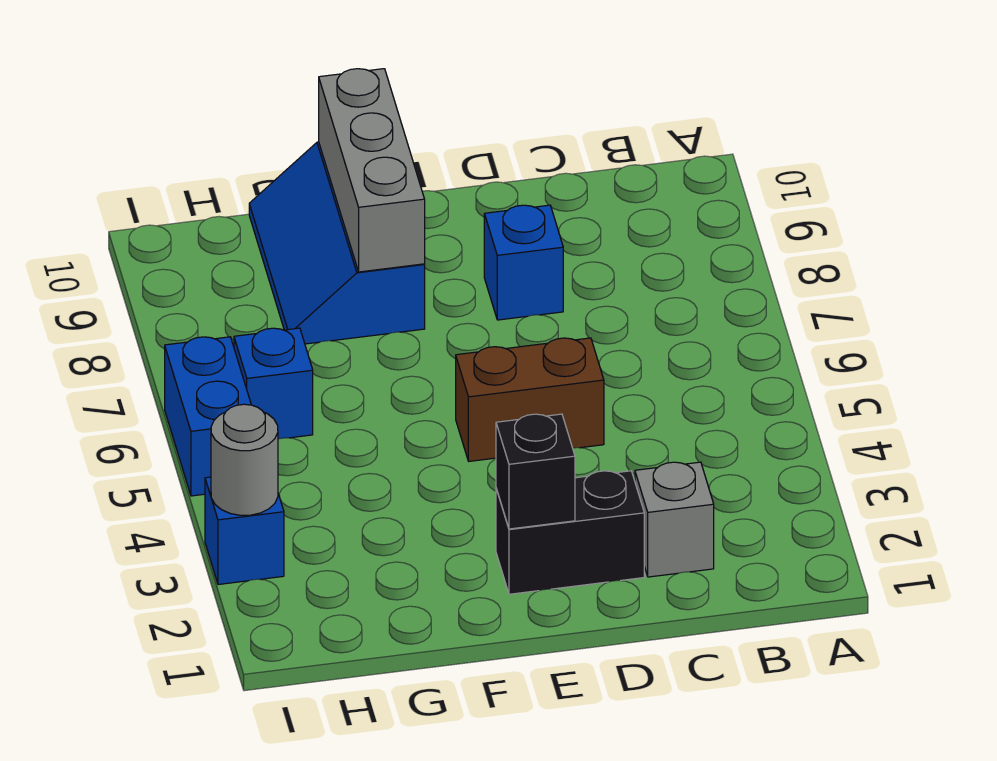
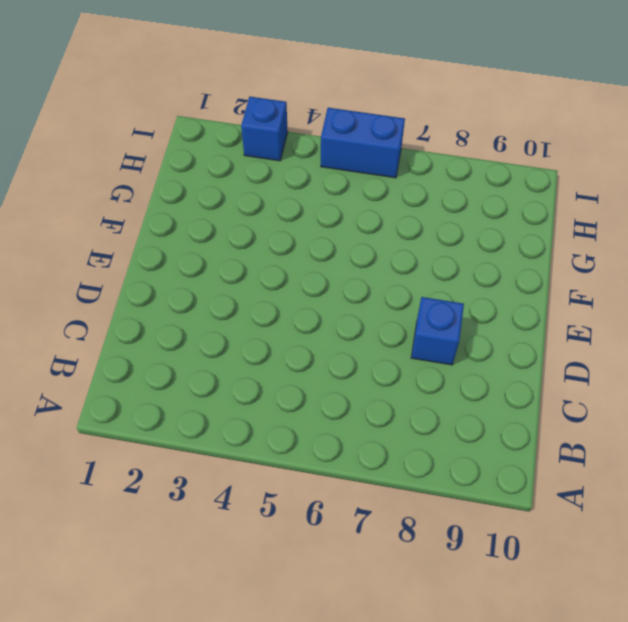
none -> grey 1x1 brick [635,462,714,577]
none -> black 1x2 brick [496,471,644,594]

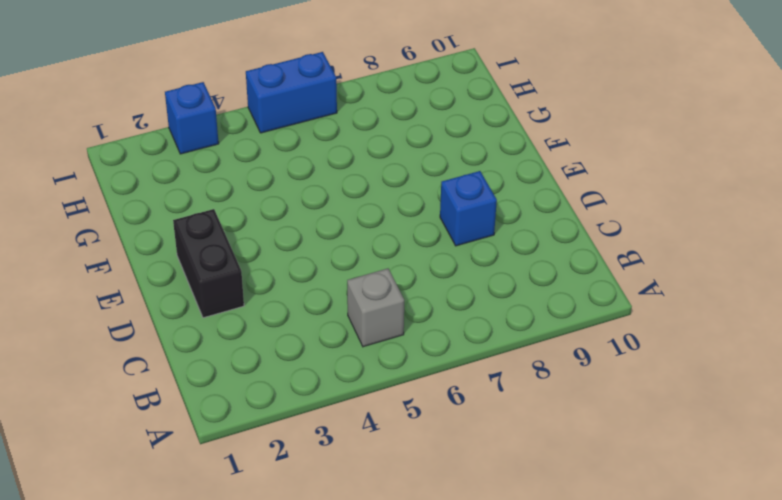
grey 1x1 brick [347,269,404,347] -> grey 1x1 brick moved to [635,462,714,577]
none -> brown 1x2 brick [456,338,604,461]
none -> blue 2x3 slope [249,142,425,344]

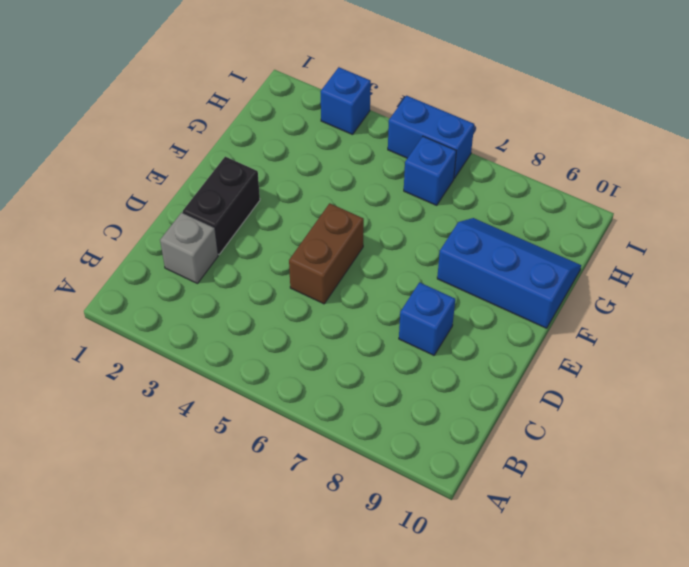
none -> black 1x1 brick [496,414,575,529]
none -> grey 1x3 brick [319,69,425,272]

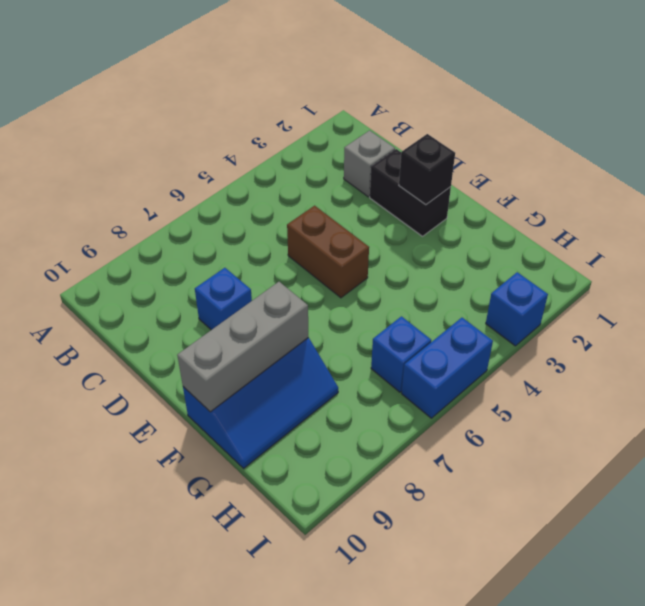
none -> grey 1x1 round brick [211,404,278,515]

